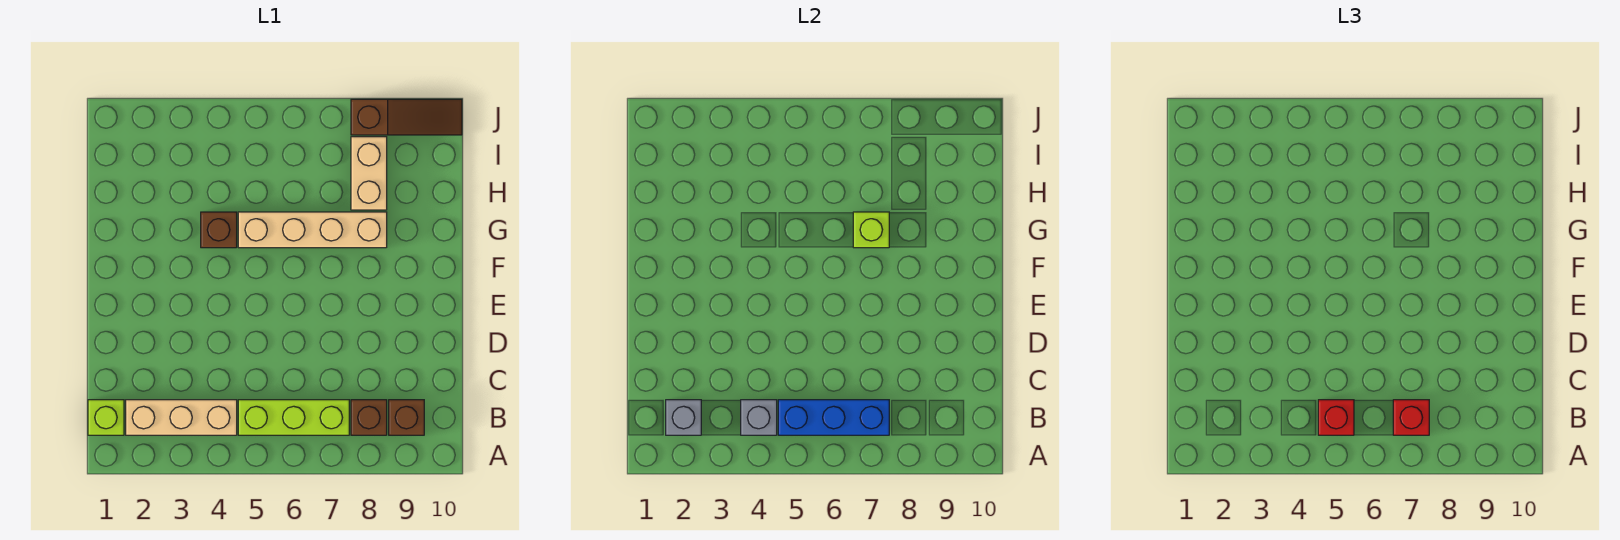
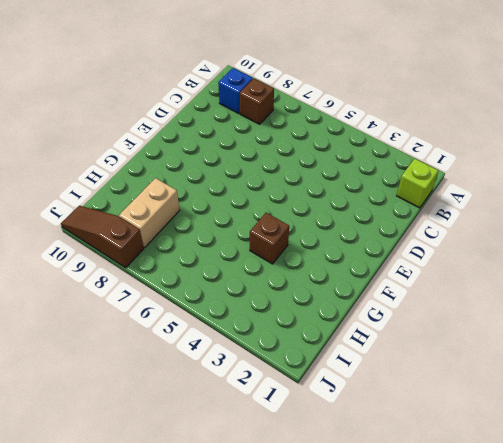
blue 1x1 brick [218,68,253,114] -> brown 1x1 brick [389,400,424,435]
none -> tan 1x3 brick [126,400,237,435]
none -> lime 1x3 brick [238,400,349,435]
none -> tan 1x4 brick [238,212,387,248]

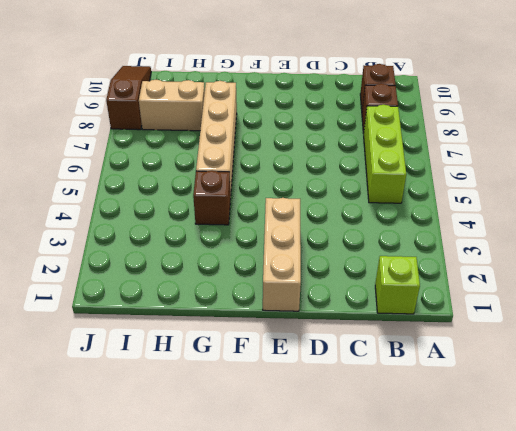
tan 1x3 brick [263,198,301,311] -> tan 1x3 brick moved to [126,400,237,435]
none -> grey 1x1 brick [666,400,701,435]
none -> grey 1x1 brick [741,400,777,435]
none -> blue 1x3 brick [778,400,889,435]

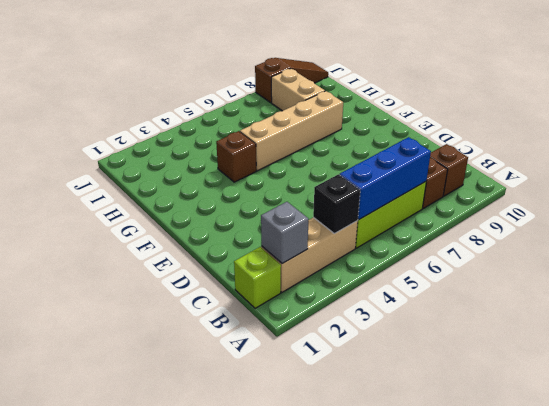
black 1x1 brick [313,174,360,234] -> grey 1x1 brick [741,400,777,435]
none -> lime 1x1 brick [853,212,889,248]
none -> red 1x1 brick [1318,400,1354,435]
none -> red 1x1 brick [1393,400,1429,435]

